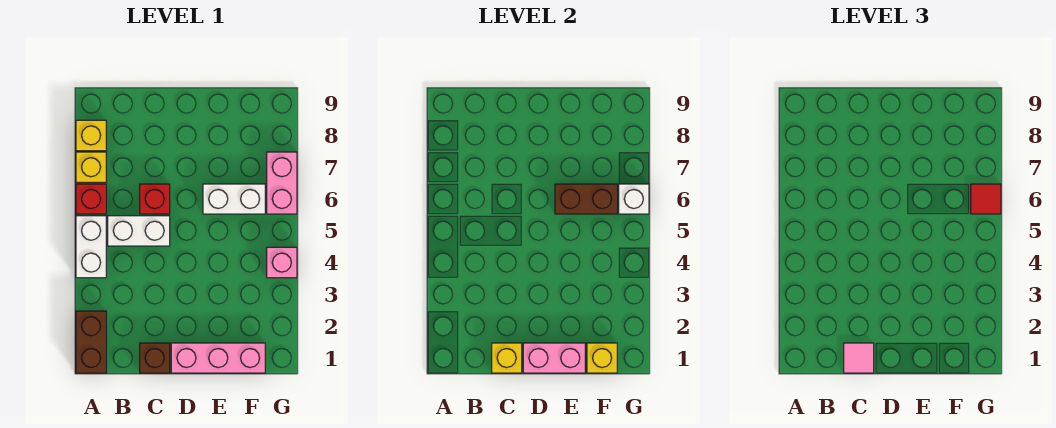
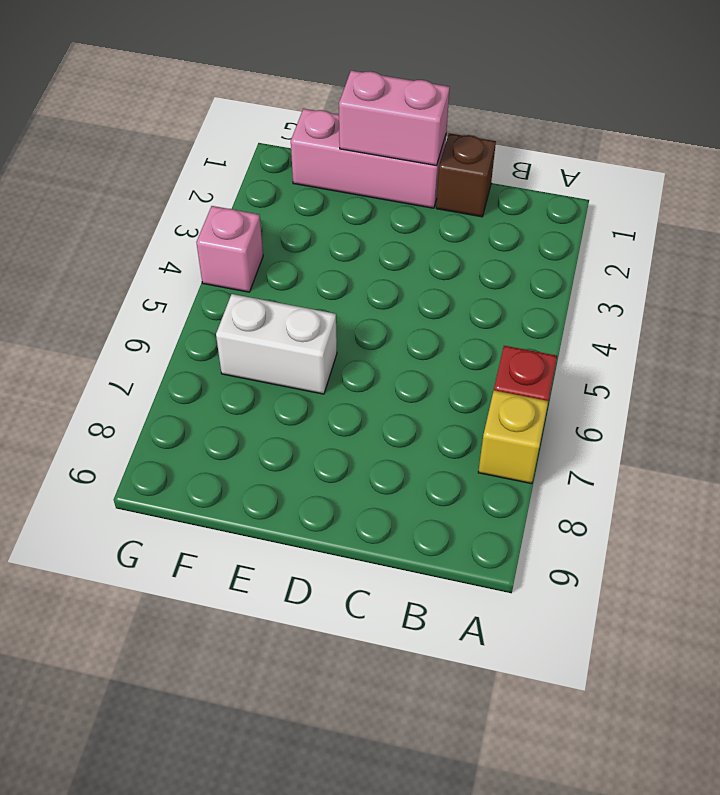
none -> brown 1x2 brick [76,311,106,373]
none -> white 1x2 brick [76,216,106,278]
none -> yellow 1x1 brick [76,120,106,151]

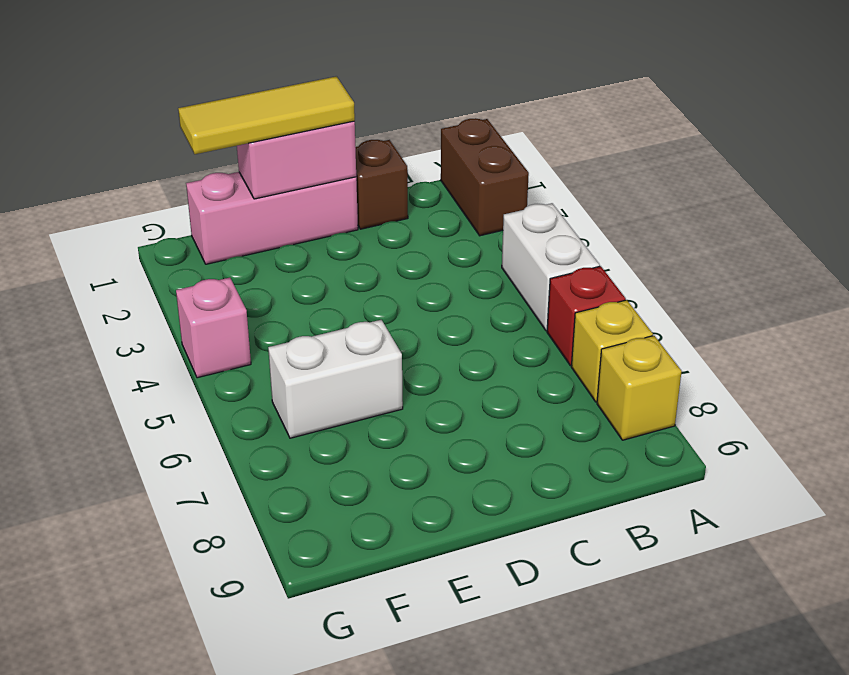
yellow 1x3 tile [178,76,355,154] -> none
none -> white 1x2 brick [108,216,170,246]
none -> red 1x1 brick [140,184,170,214]
none -> pink 1x2 brick [267,152,297,214]

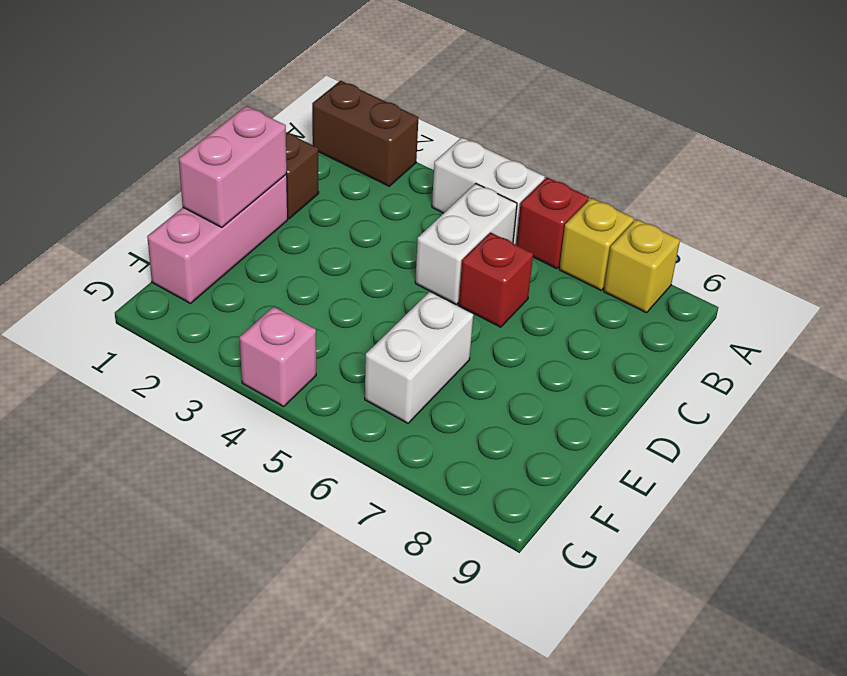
none -> pink 1x2 brick [267,152,297,214]
none -> yellow 1x1 brick [492,343,522,373]
none -> brown 1x2 brick [555,184,617,214]

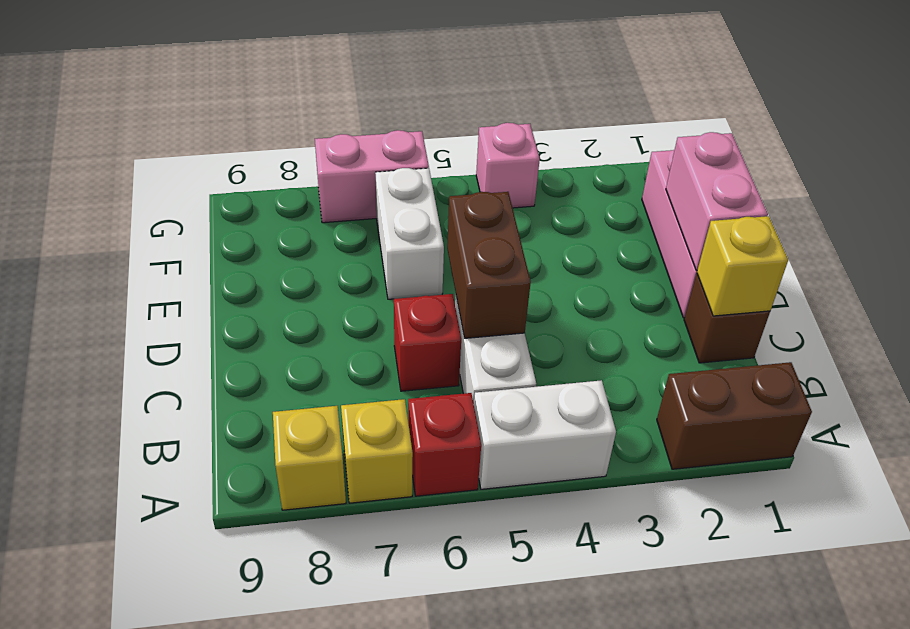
brown 1x2 brick [447,192,531,338] -> brown 1x2 brick moved to [555,184,617,214]
none -> yellow 1x1 brick [587,343,617,373]
none -> white 1x1 brick [619,184,649,214]
none -> pink 1x1 tile [844,343,874,373]

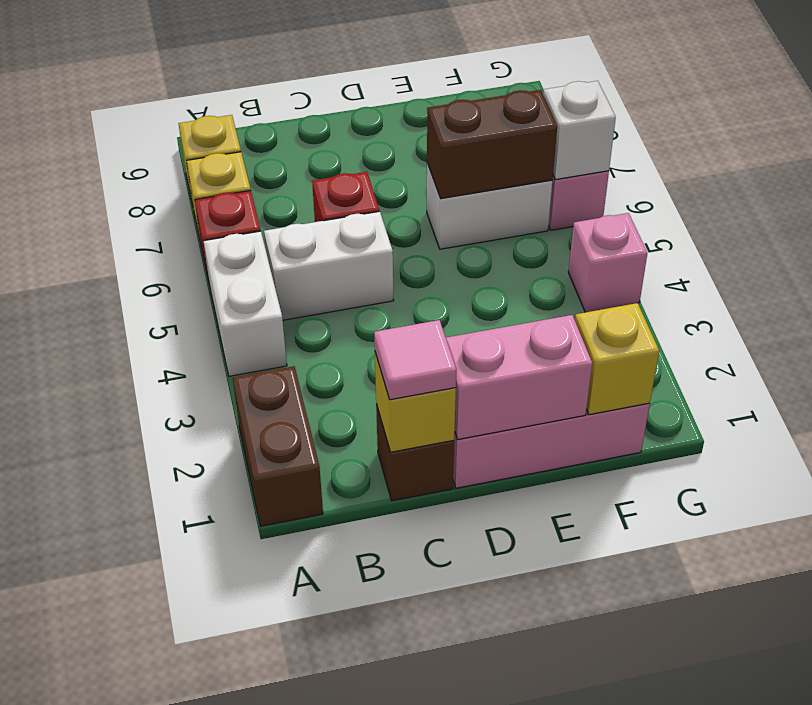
none -> red 1x1 tile [971,184,1001,214]

